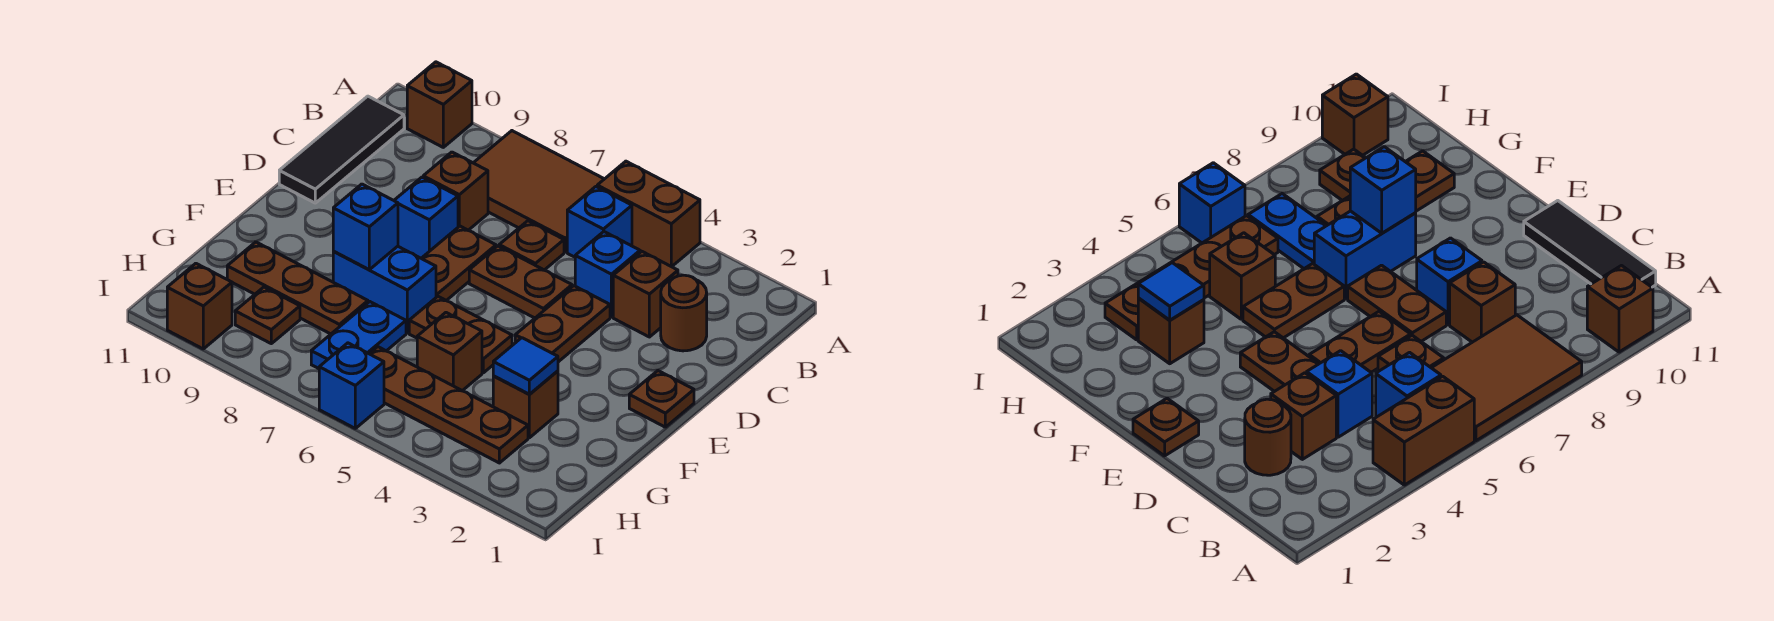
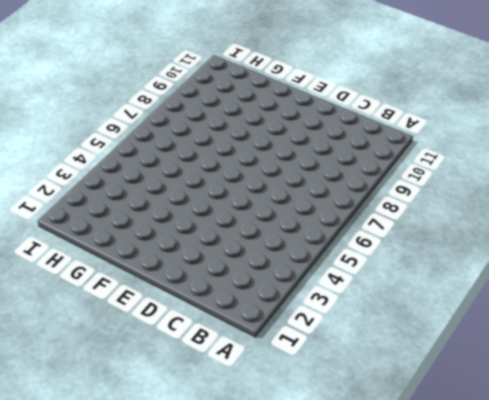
none -> brown 1x2 brick [597,161,700,267]
none -> brown 2x3 tile [474,131,604,252]
none -> brown 1x1 brick [407,62,472,147]

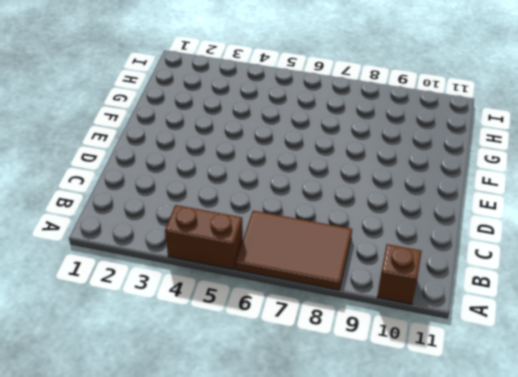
none -> blue 1x1 brick [567,187,632,257]
none -> black 1x3 tile [279,96,404,203]
none -> brown 1x1 round brick [661,275,707,351]

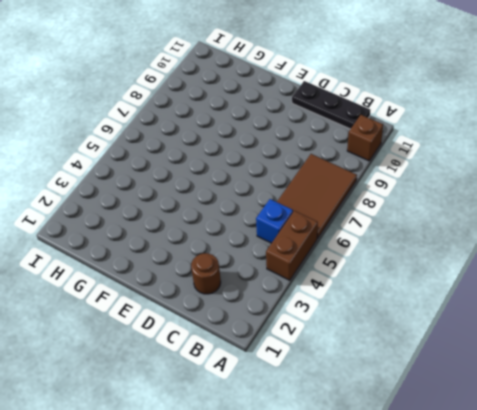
black 1x3 plate [292,81,370,129] -> black 1x3 tile [279,96,404,203]
none -> brown 1x1 brick [613,252,678,337]
none -> blue 1x1 brick [575,232,640,317]
none -> brown 1x1 plate [499,221,564,270]

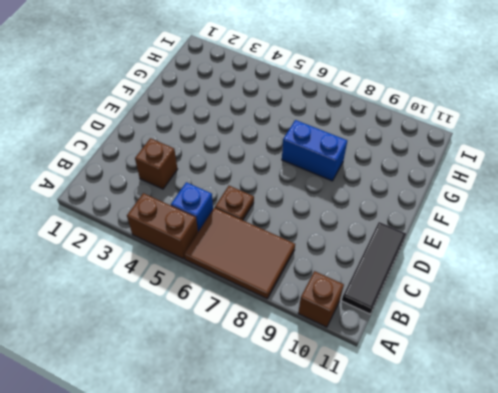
none -> brown 1x1 round brick [661,275,707,351]
none -> blue 1x1 brick [575,232,640,317]
none -> brown 1x1 brick [423,152,488,230]

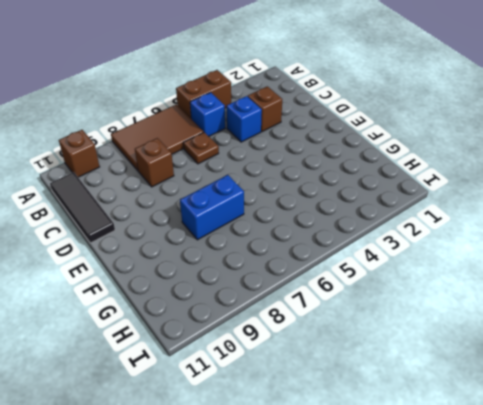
none -> brown 1x1 round brick [661,275,707,351]
none -> brown 1x2 plate [515,286,610,362]
none -> brown 1x2 plate [469,246,572,318]

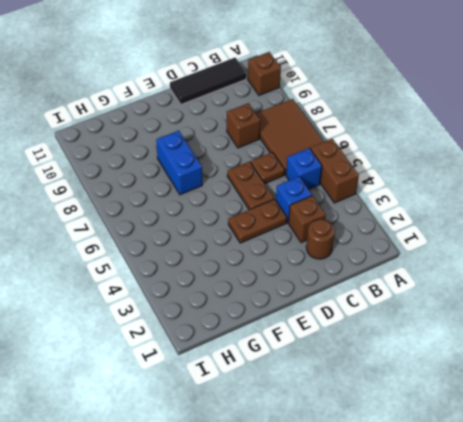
none -> brown 1x2 plate [421,226,496,301]
none -> blue 1x1 brick [394,177,458,258]
none -> brown 1x1 plate [629,371,694,427]

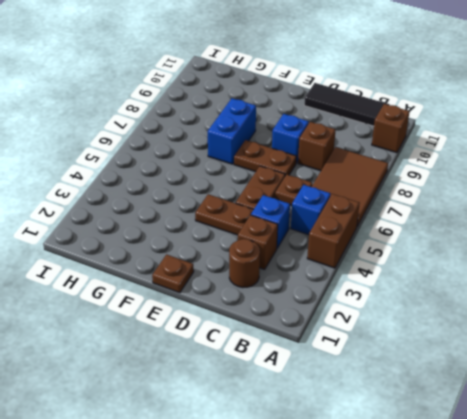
none -> brown 1x2 plate [409,296,512,373]
none -> brown 1x1 brick [493,371,558,438]
none -> brown 1x1 brick [417,313,482,391]

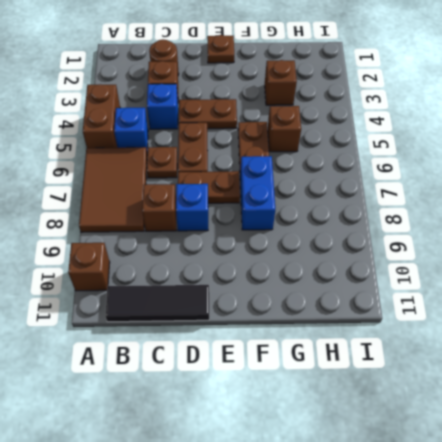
none -> blue 1x2 plate [311,302,406,369]
none -> brown 1x3 plate [227,242,368,334]
none -> brown 1x4 plate [370,347,528,463]

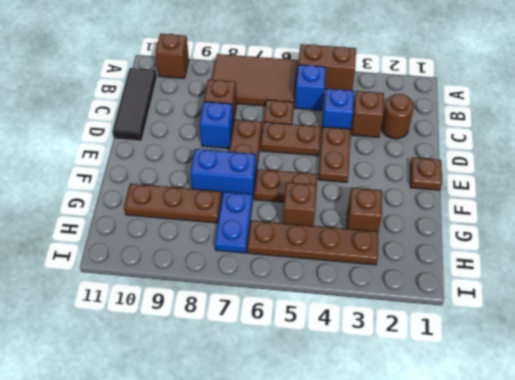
none -> brown 1x1 plate [235,287,300,344]
none -> blue 1x1 brick [319,343,384,428]
none -> brown 1x1 brick [167,263,232,349]

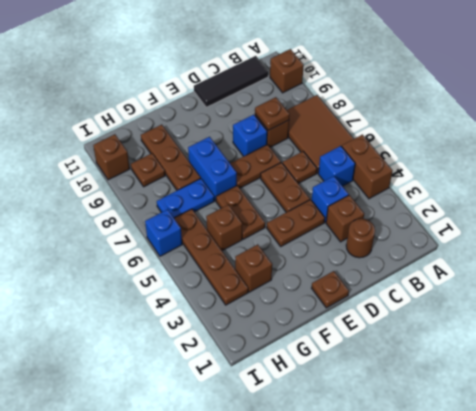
brown 1x1 plate [255,97,290,130] -> none
none -> blue 1x1 brick [333,184,398,270]
none -> blue 1x1 tile [493,338,558,394]

